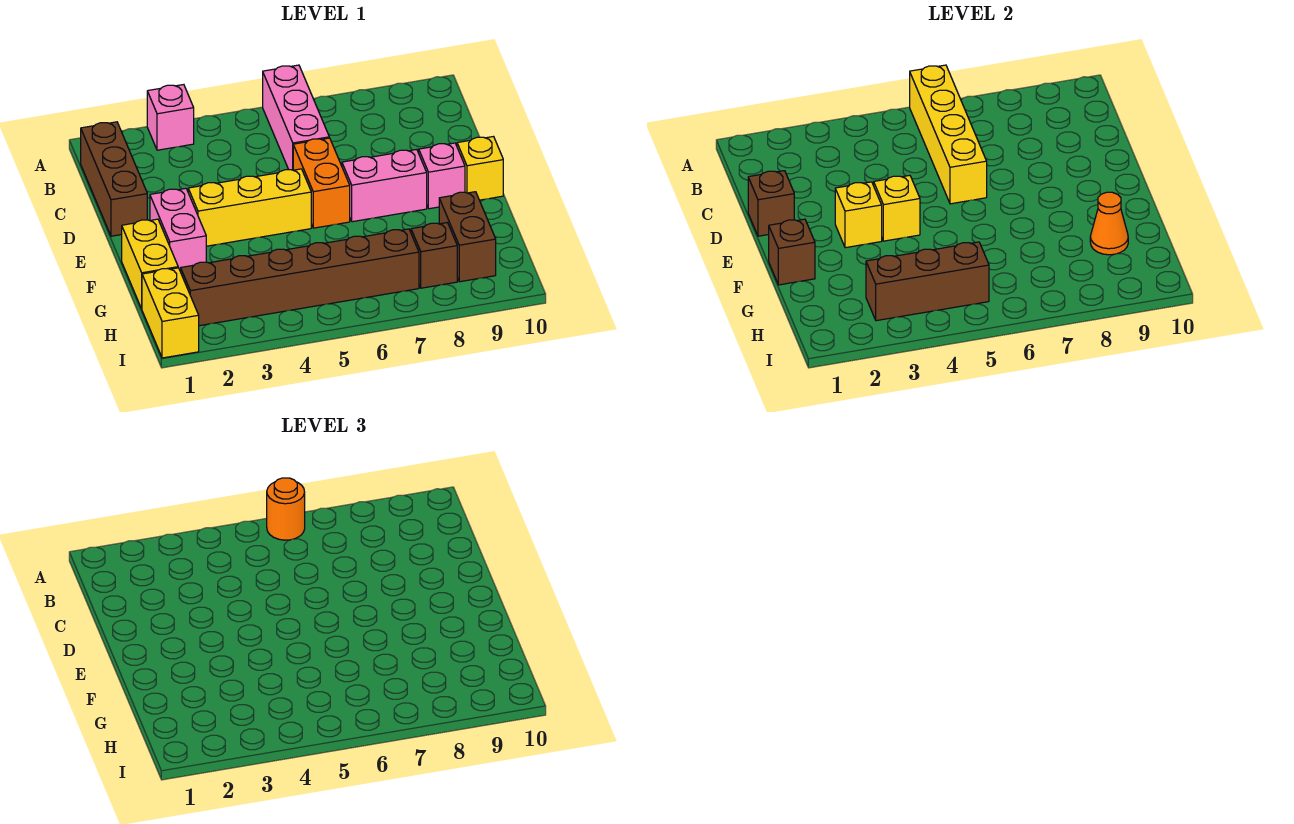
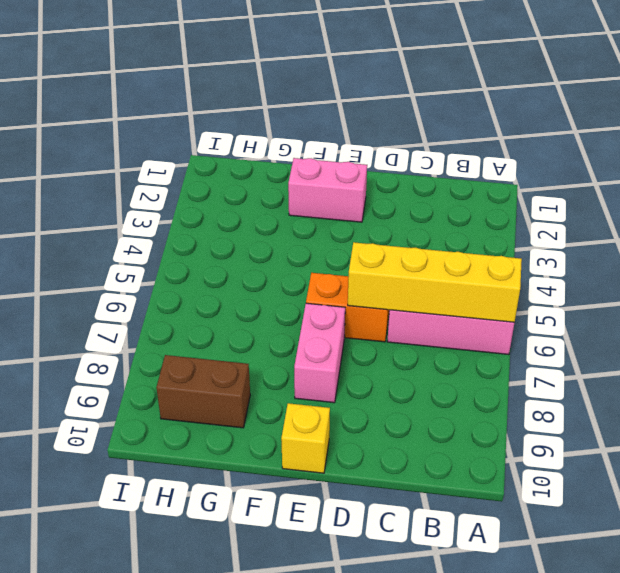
none -> pink 1x1 brick [147,85,194,150]
none -> brown 1x3 brick [81,122,147,236]
none -> yellow 1x3 brick [188,169,311,246]

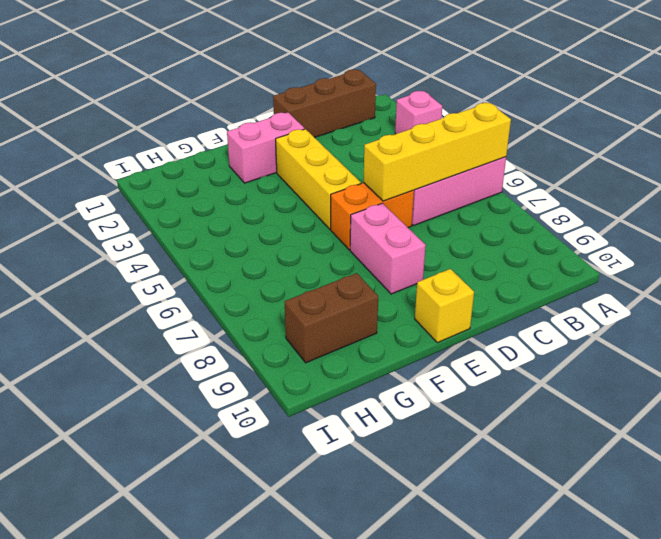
none -> pink 1x1 brick [419,143,465,209]
none -> yellow 1x2 brick [122,219,178,309]
none -> yellow 1x2 brick [142,268,199,358]

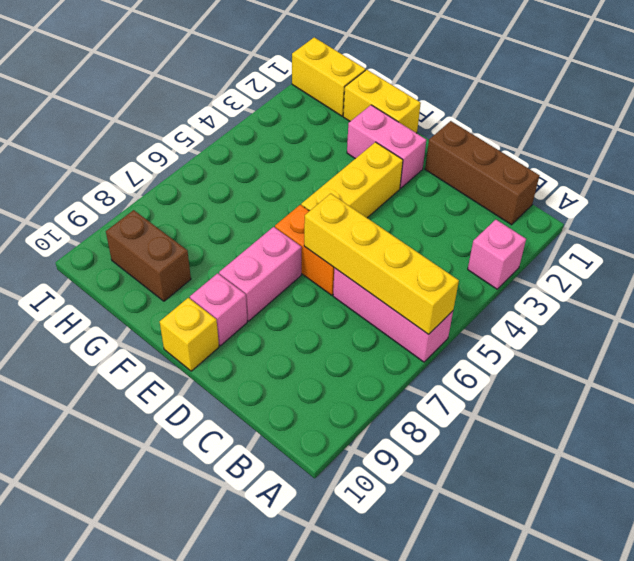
none -> brown 1x6 brick [181,229,419,326]
none -> brown 1x1 brick [411,223,457,288]
none -> brown 1x1 brick [748,171,794,236]

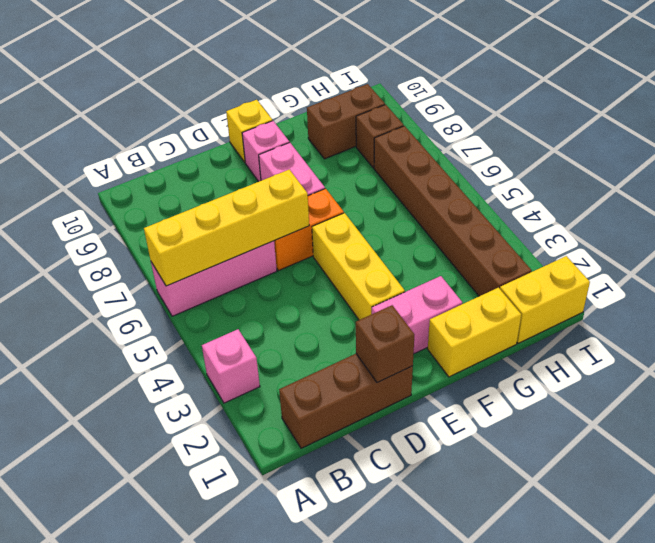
none -> yellow 1x1 brick [835,182,882,248]
none -> yellow 1x1 brick [874,175,920,241]
none -> brown 1x1 brick [769,219,815,285]

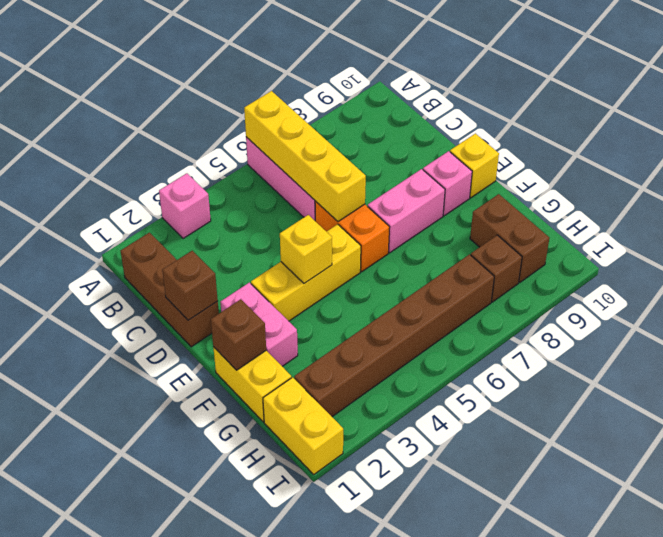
none -> yellow 1x1 brick [835,182,882,248]
none -> orange 1x1 cone [1090,192,1128,255]
none -> brown 1x3 brick [866,242,989,321]

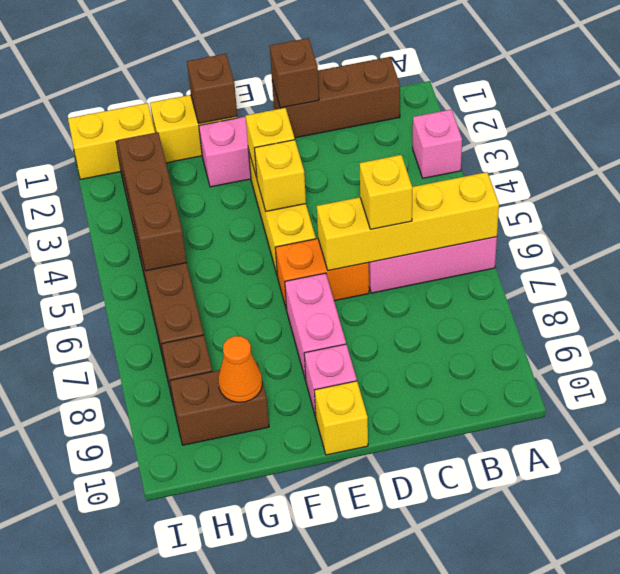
yellow 1x1 brick [360,155,412,229] -> none
none -> orange 1x1 round brick [267,478,305,540]

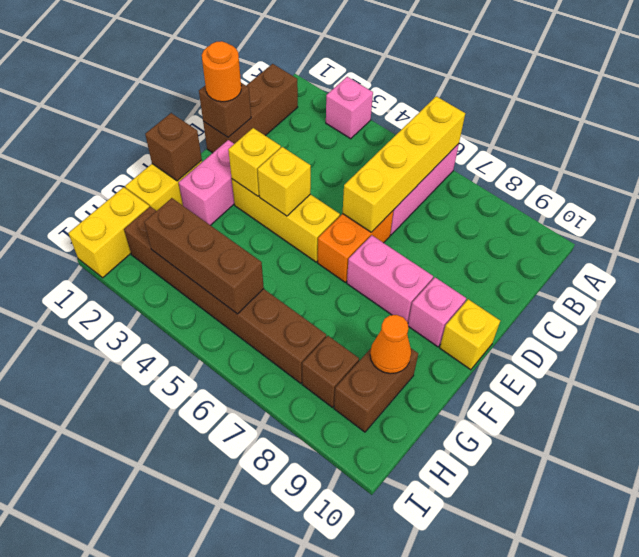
orange 1x1 round brick [202,41,241,102] -> orange 1x1 round brick moved to [267,478,305,540]

